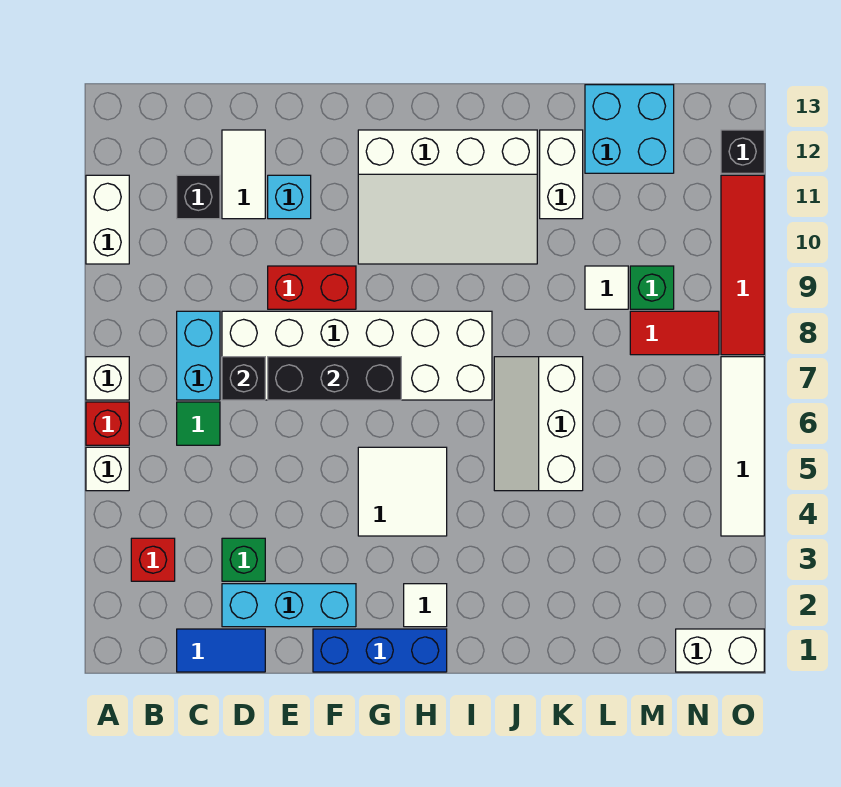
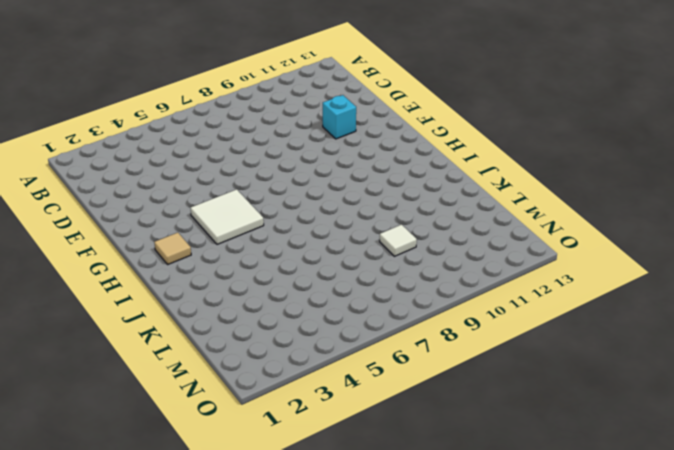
tan 1x1 tile [154,233,191,264] -> white 1x1 tile [404,584,447,627]
none -> white 1x1 brick [86,447,129,491]
none -> red 1x1 brick [86,402,129,445]
none -> white 1x1 brick [86,357,129,400]
none -> white 1x2 brick [86,175,129,264]

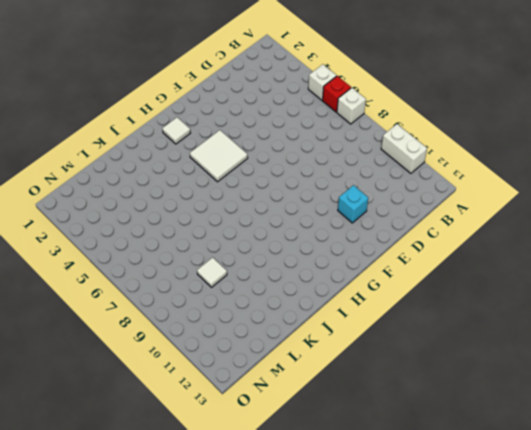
none -> red 1x1 brick [131,538,175,581]
none -> blue 1x2 tile [177,629,265,672]
none -> green 1x1 tile [177,402,220,445]
none -> cyan 1x2 brick [177,311,220,400]

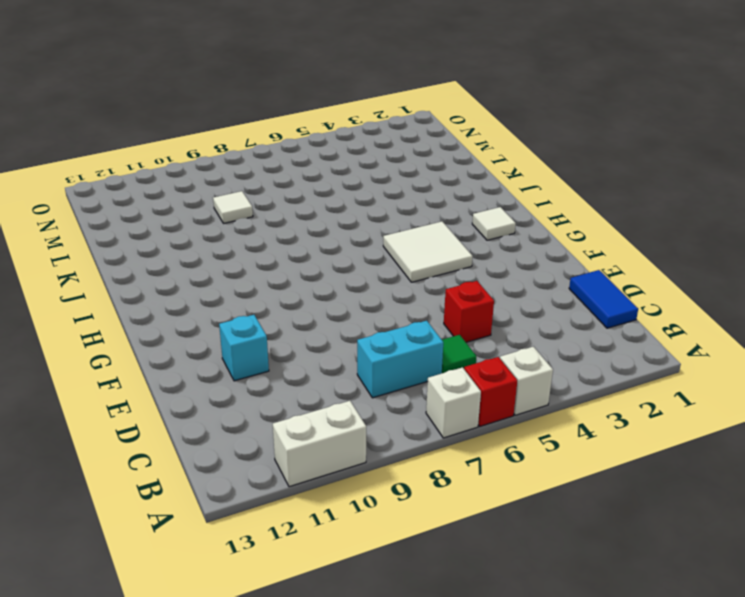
red 1x1 brick [444,281,494,342] -> red 1x1 brick moved to [131,538,175,581]
none -> black 1x1 brick [177,175,220,219]
none -> cyan 1x3 brick [222,584,356,627]
none -> green 1x1 brick [222,538,265,581]
none -> white 2x6 brick [222,311,492,400]

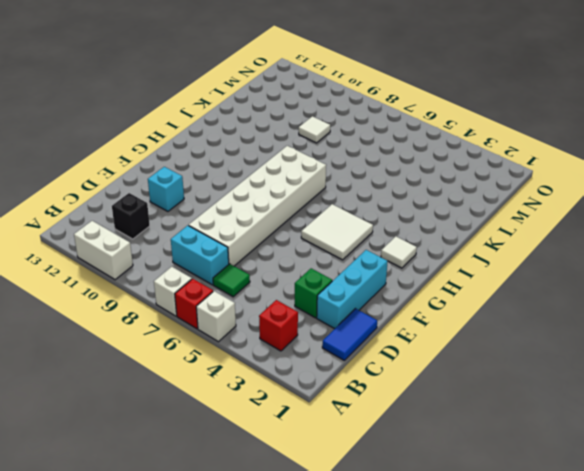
none -> white 1x2 tile [222,130,265,219]
none -> red 1x2 brick [268,266,356,309]
none -> blue 1x3 brick [313,629,447,672]
none -> white 3x4 slope [358,130,537,264]

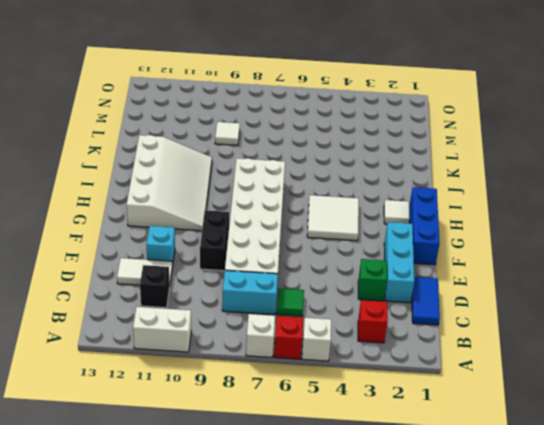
black 1x2 brick [200,210,229,271] -> red 1x2 brick [268,266,356,309]
none -> white 2x3 slope [494,357,583,491]
none -> white 1x2 brick [540,130,583,219]
none -> cyan 2x2 brick [585,85,674,173]
none -> red 1x2 tile [630,311,719,355]

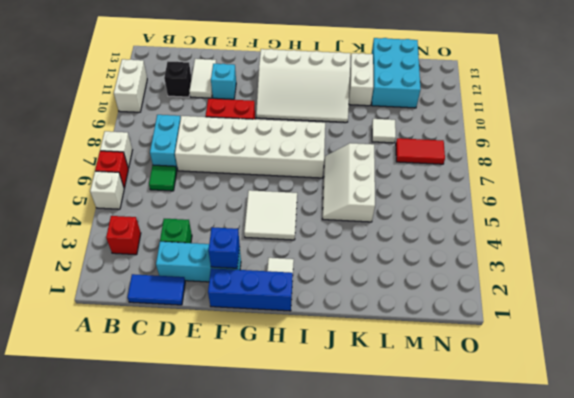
blue 1x1 brick [208,227,240,268] -> none
cyan 2x3 brick [372,38,421,108] -> cyan 2x2 brick [585,85,674,173]
none -> green 1x1 brick [630,266,674,309]
none -> white 1x2 brick [676,629,764,672]
none -> white 1x4 tile [721,357,764,536]
none -> red 1x4 tile [721,175,764,355]

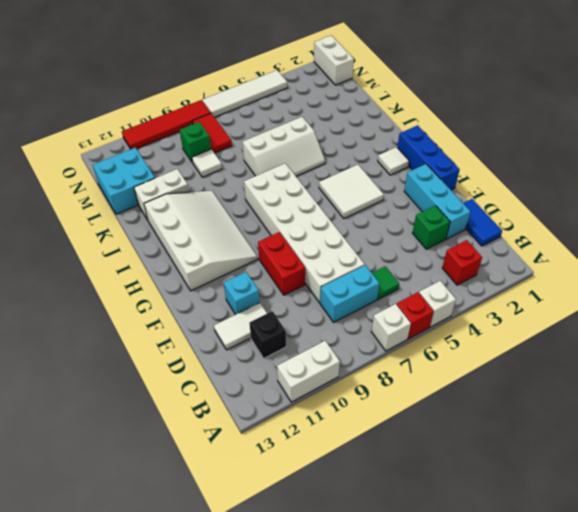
none -> black 1x1 brick [721,130,764,173]
none -> black 1x1 brick [222,357,265,400]
none -> black 1x3 brick [268,357,401,400]

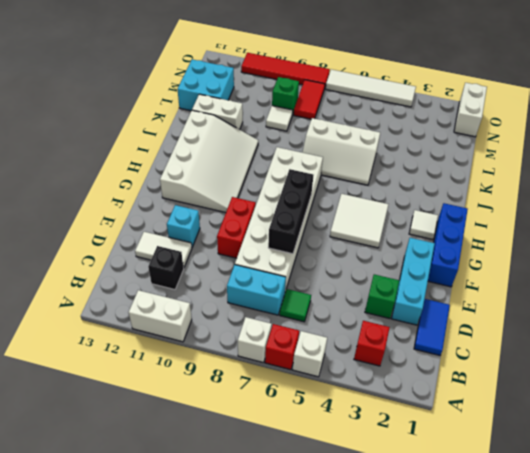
none -> black 1x1 brick [721,130,764,173]
none -> black 1x1 brick [222,357,265,400]

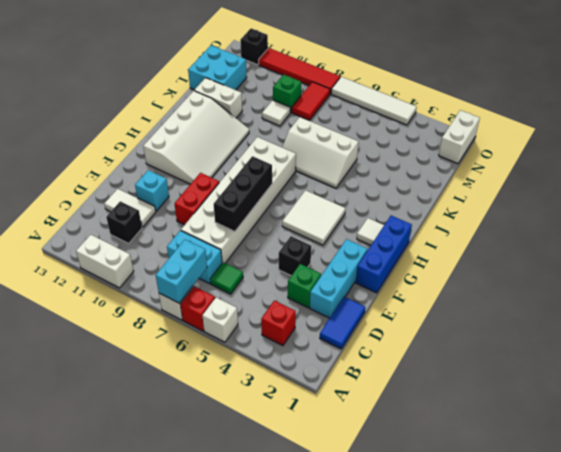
cyan 1x2 brick [156,240,207,303] -> none
black 1x1 brick [279,236,311,276] -> black 1x1 brick moved to [222,357,265,400]

